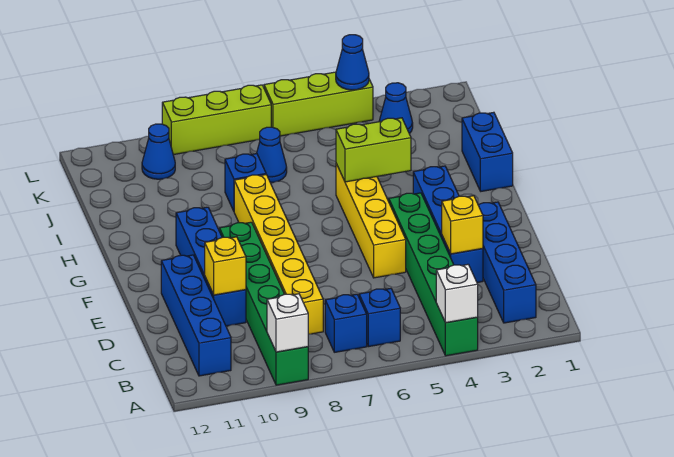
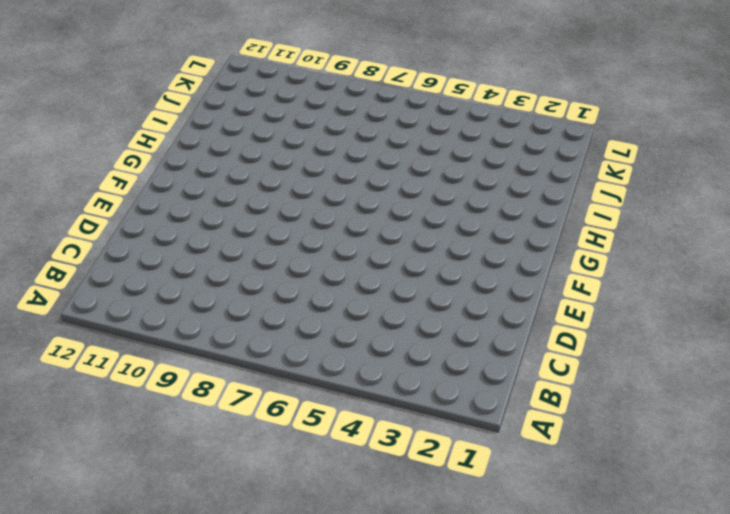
none -> green 1x6 brick [389,193,478,356]
none -> green 1x6 brick [220,222,308,385]
none -> blue 1x4 brick [478,202,536,323]

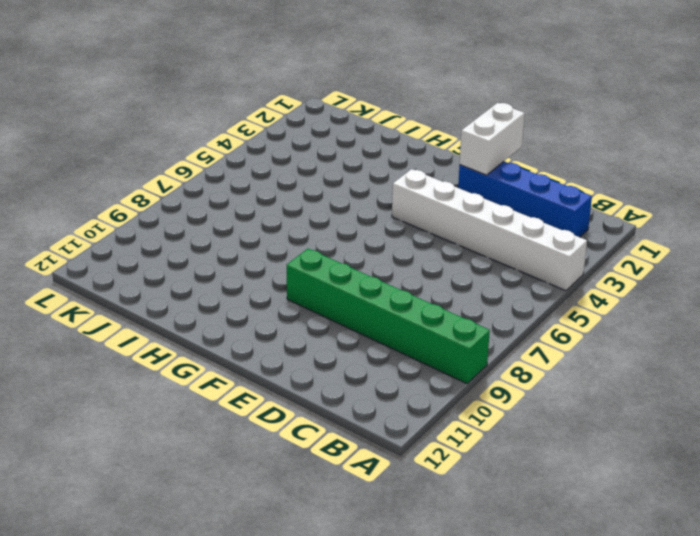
white 1x6 brick [392,169,587,291] -> green 1x6 brick [389,193,478,356]
white 1x2 brick [460,103,525,175] -> none
none -> blue 1x1 brick [359,288,400,347]
none -> blue 1x1 brick [325,294,367,352]
none -> blue 1x4 brick [161,255,231,376]

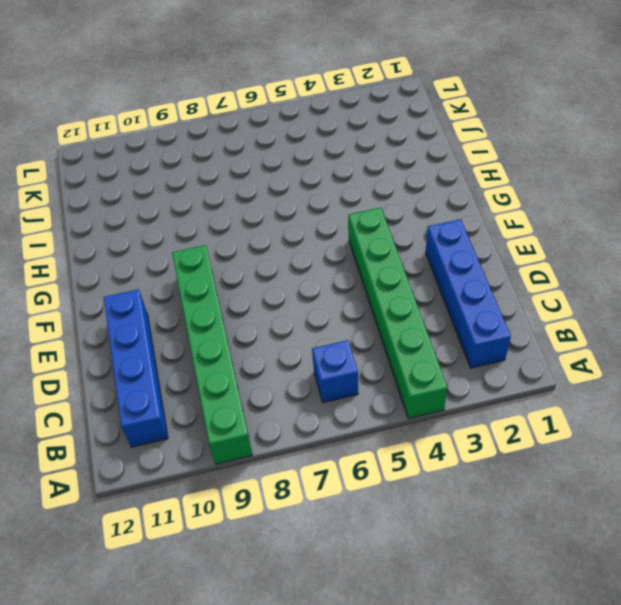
none -> blue 1x1 brick [325,294,367,352]
none -> yellow 1x6 brick [234,175,323,334]
none -> blue 1x4 brick [413,166,483,283]

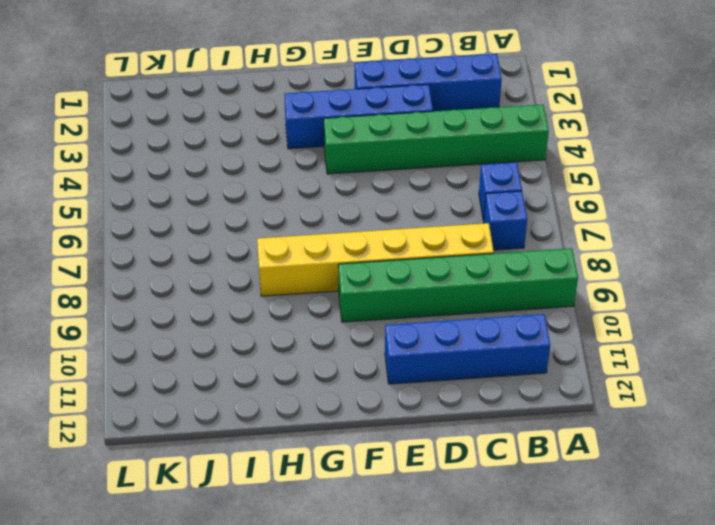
none -> blue 1x4 brick [176,207,246,326]
none -> yellow 1x4 brick [336,164,406,278]
none -> blue 1x2 brick [462,112,513,191]

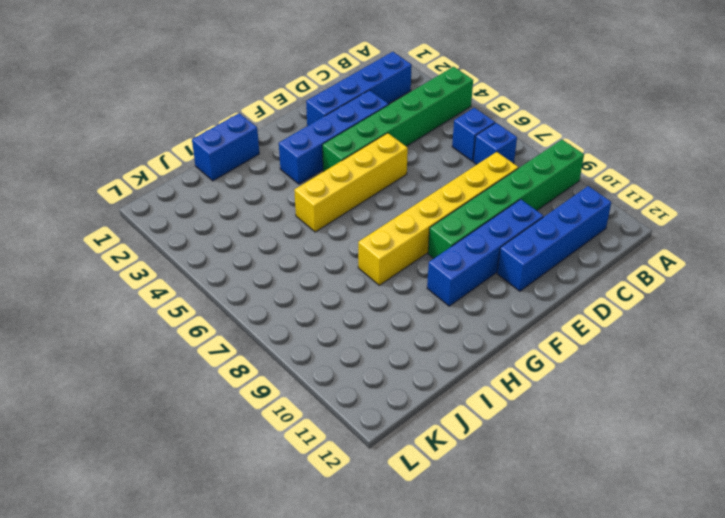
none -> blue 1x1 brick [225,154,266,211]
none -> blue 1x1 cone [257,127,287,183]
none -> blue 1x1 cone [379,83,413,134]

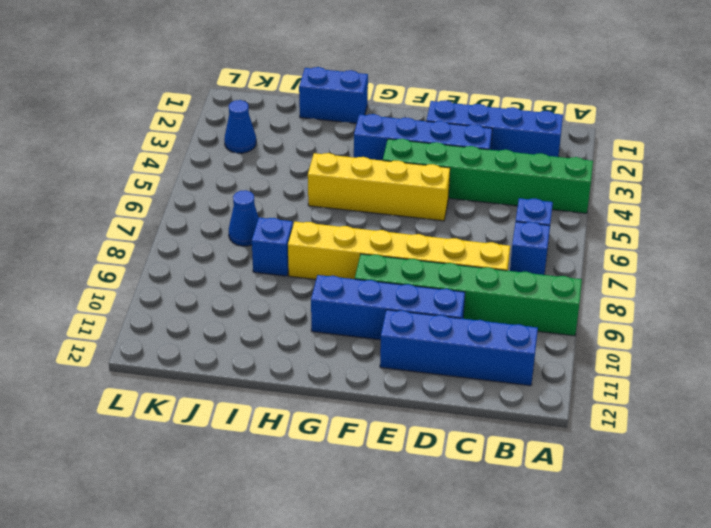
none -> blue 1x1 cone [142,124,175,179]
none -> lime 1x3 brick [264,72,373,136]
none -> lime 1x3 brick [162,85,271,155]

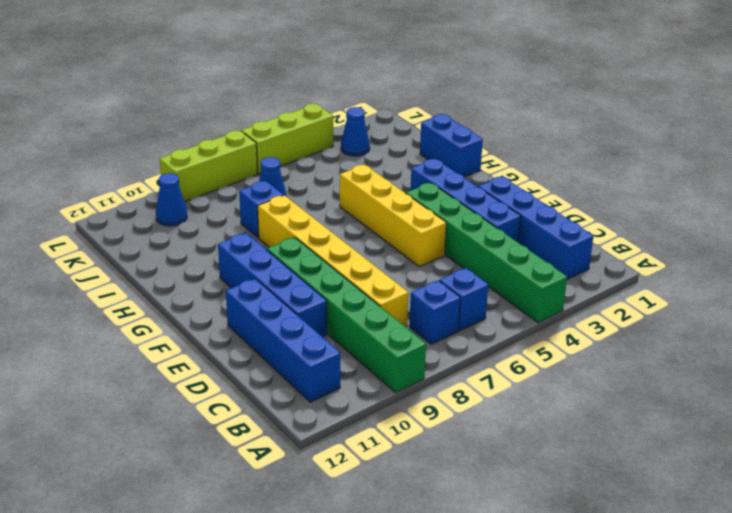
none -> white 1x1 brick [436,264,478,323]
none -> white 1x1 brick [267,294,308,352]
none -> yellow 1x1 brick [442,196,483,254]

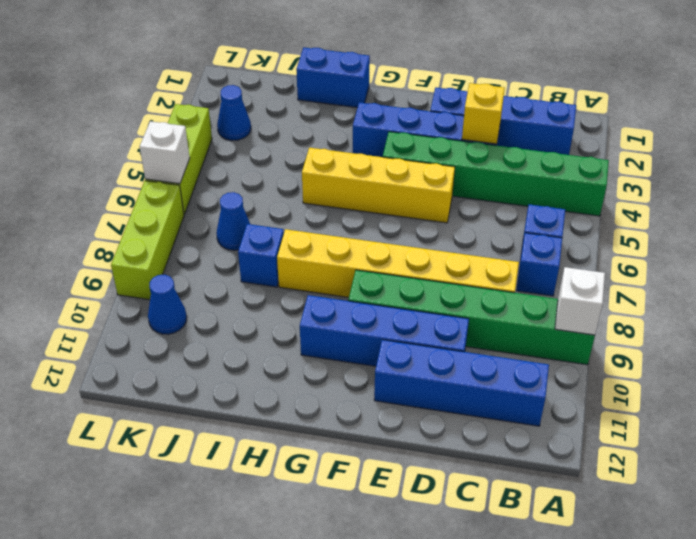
white 1x1 brick [140,121,190,184] -> white 1x1 brick moved to [436,264,478,323]
none -> yellow 1x1 brick [205,237,246,295]
none -> lime 1x2 brick [336,118,411,182]
none -> blue 1x1 cone [336,35,369,90]

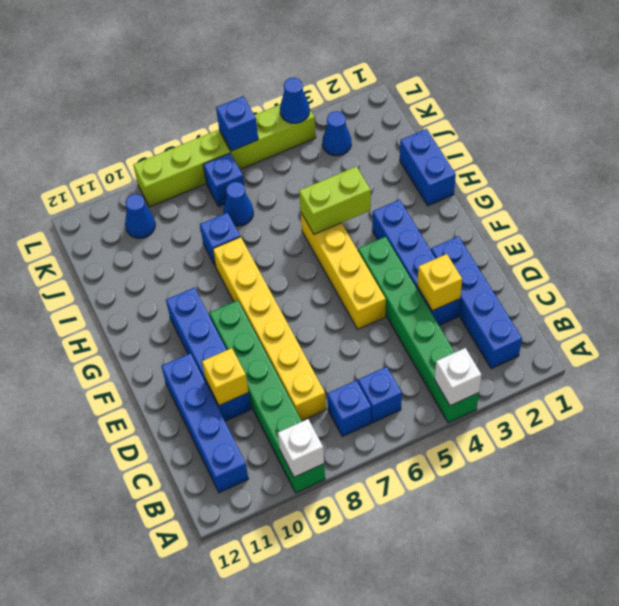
blue 1x1 brick [203,153,244,206] -> none
blue 1x1 brick [216,96,258,151] -> none

